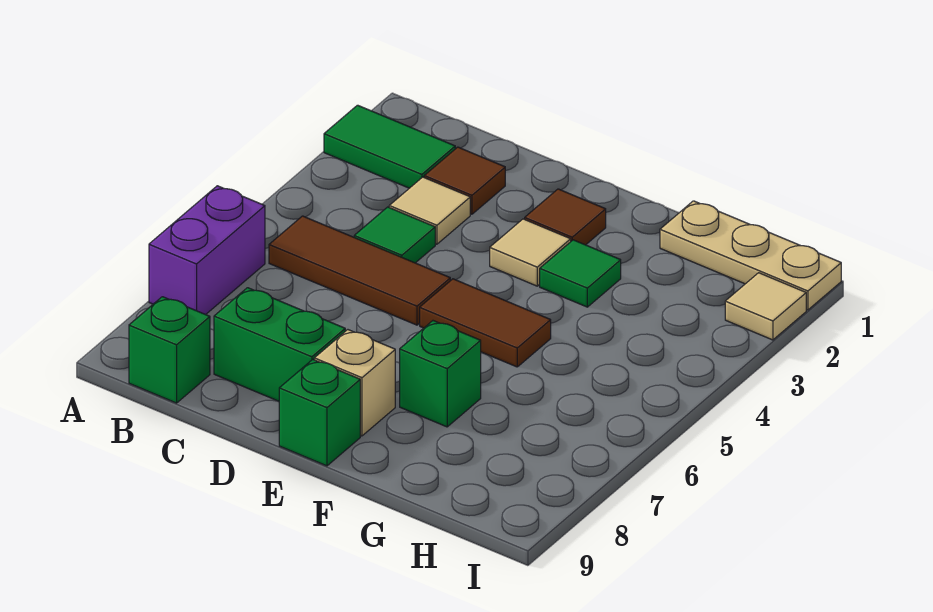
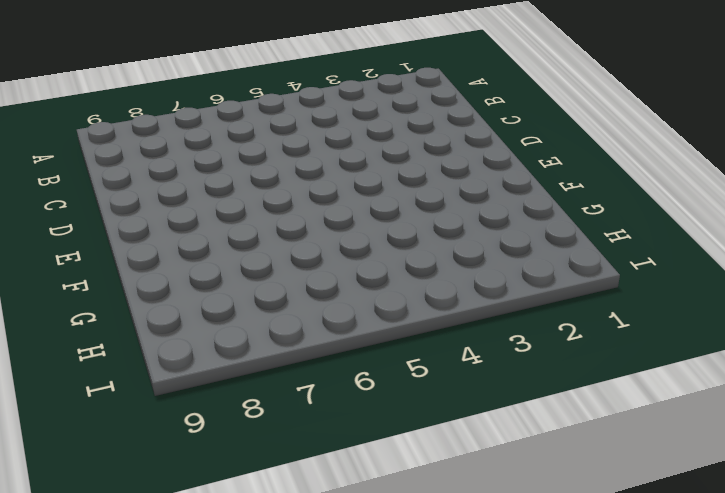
none -> green 1x2 tile [324,105,455,188]
none -> purple 1x2 brick [149,186,265,315]
none -> brown 1x3 tile [269,216,450,325]

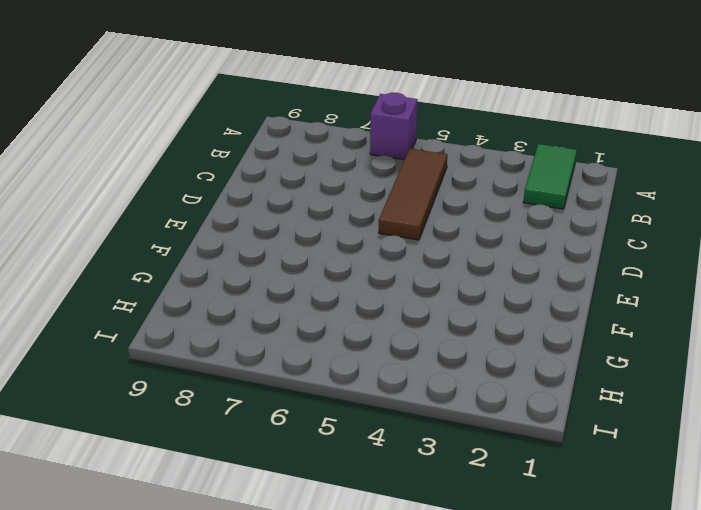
purple 1x1 brick [370,93,418,160] -> purple 1x2 brick [149,186,265,315]
none -> green 1x1 brick [129,297,210,403]
none -> brown 1x1 tile [424,147,505,214]
none -> tan 1x1 tile [389,177,470,244]

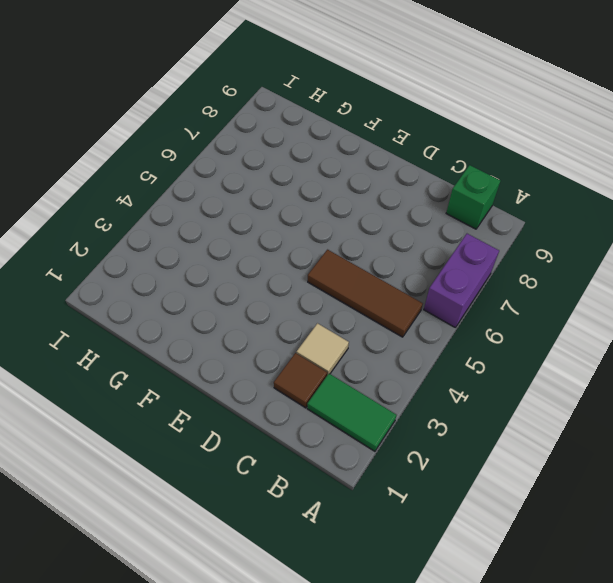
none -> green 1x1 tile [354,207,435,263]
none -> green 1x2 brick [214,288,345,401]
none -> brown 1x1 tile [525,189,606,245]

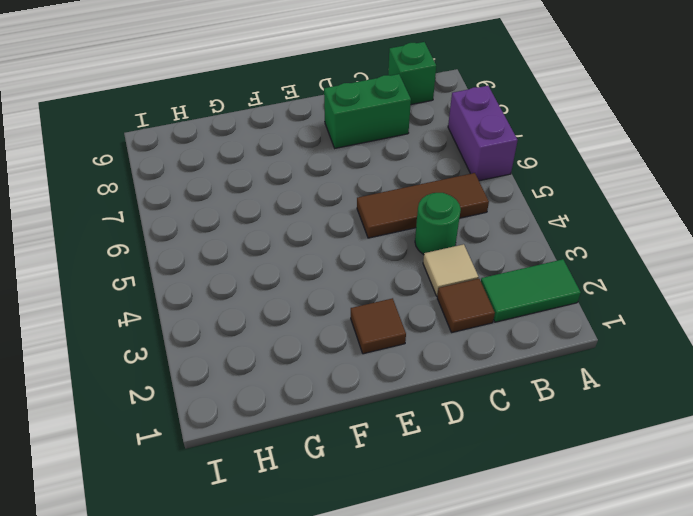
green 1x1 round brick [415,193,461,255] -> green 1x1 tile [354,207,435,263]
none -> tan 1x1 tile [490,219,571,286]
none -> brown 1x2 tile [420,279,551,367]
none -> tan 1x1 brick [314,330,395,436]

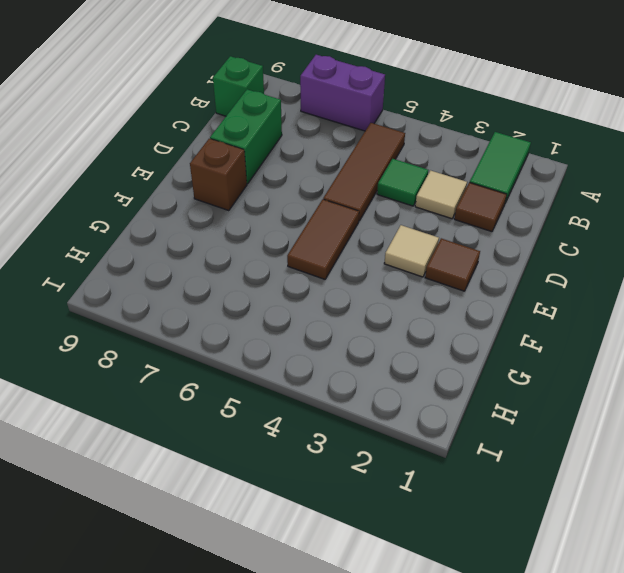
brown 1x1 brick [190,139,247,211] -> tan 1x1 brick [314,330,395,436]
none -> green 1x1 brick [279,359,360,466]
none -> green 1x1 tile [540,240,621,307]
none -> green 1x1 brick [400,321,481,427]

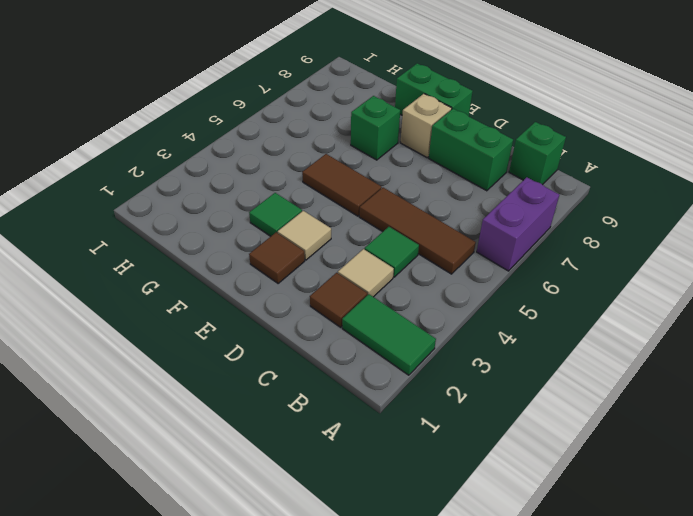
green 1x2 brick [395,63,473,116] -> green 1x1 brick [279,359,360,466]
none -> tan 1x3 plate [660,201,841,310]
none -> tan 1x1 tile [725,273,806,340]

